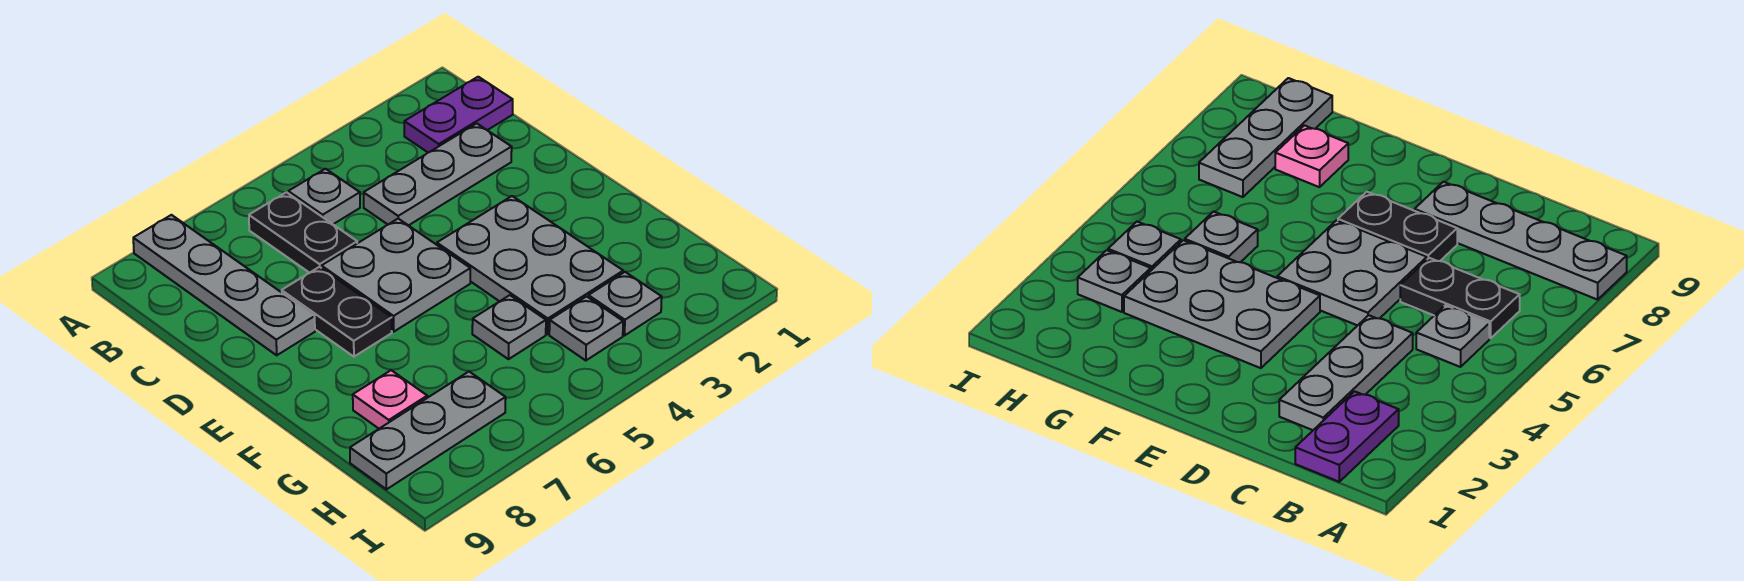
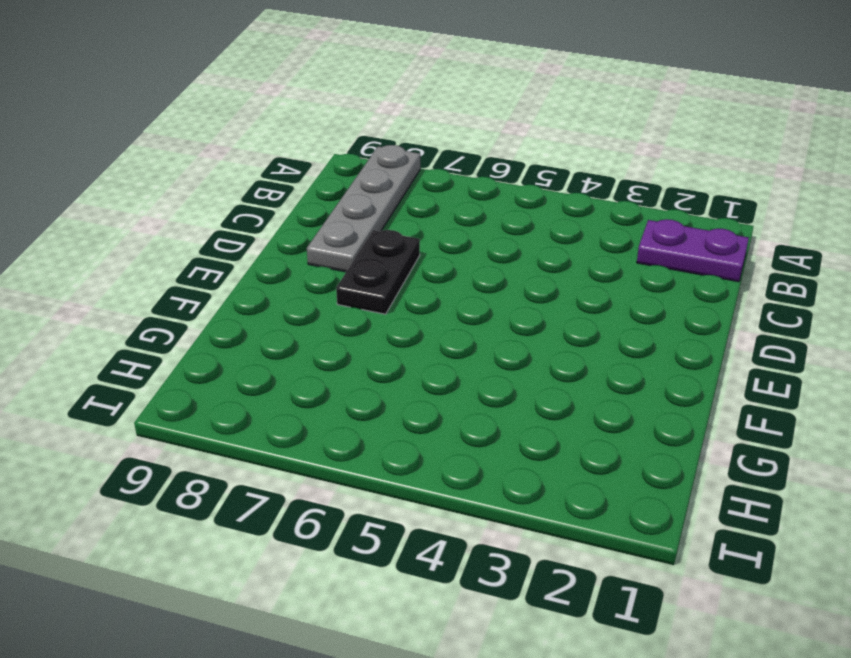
none -> grey 1x1 plate [288,169,360,224]
none -> black 1x2 plate [249,192,357,273]
none -> grey 1x3 plate [364,123,512,226]

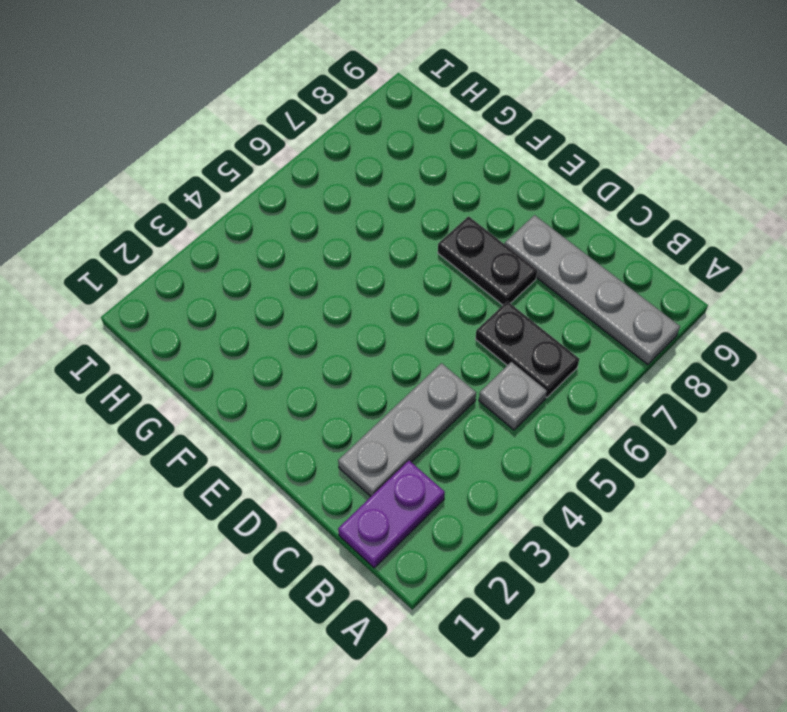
none -> grey 2x2 plate [321,219,470,332]
none -> grey 2x3 plate [437,196,623,334]
none -> grey 1x1 plate [472,295,546,359]

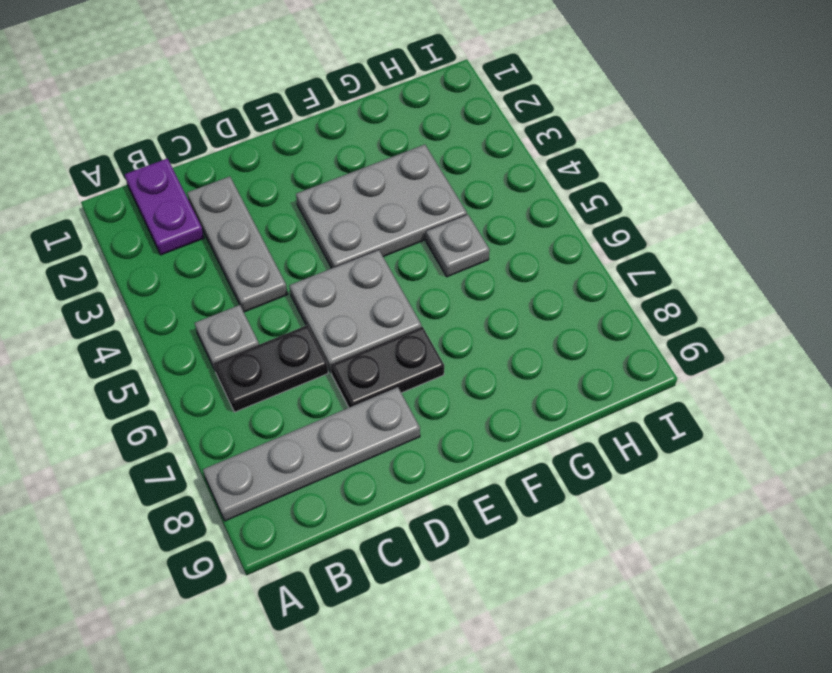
none -> pink 1x1 plate [353,370,427,429]
none -> grey 1x1 plate [588,272,662,335]
none -> grey 1x1 plate [549,296,623,361]

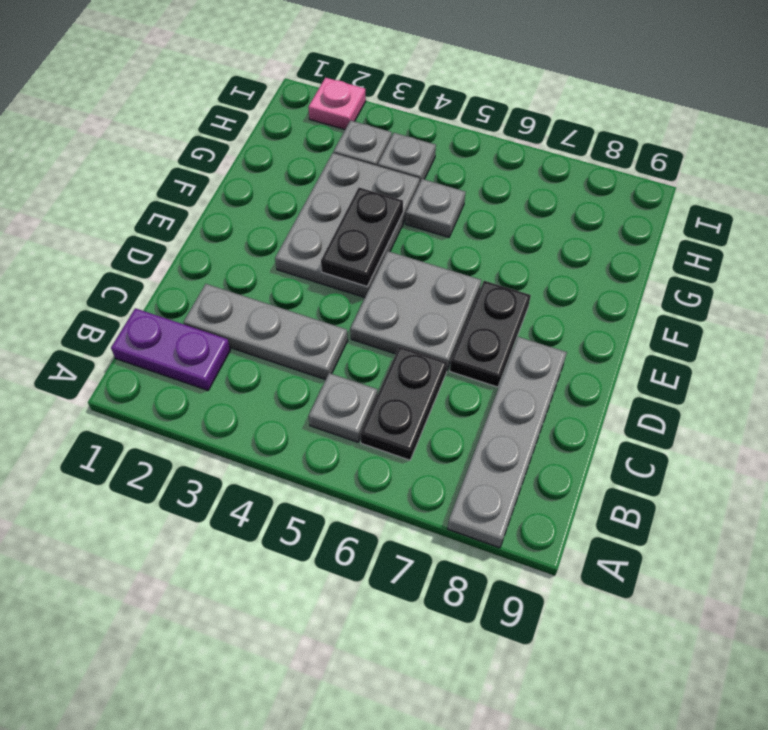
black 1x2 plate [321,188,403,286] -> none
pink 1x1 plate [308,78,366,129] -> pink 1x1 plate moved to [353,370,427,429]
none -> grey 1x3 plate [350,372,506,489]

